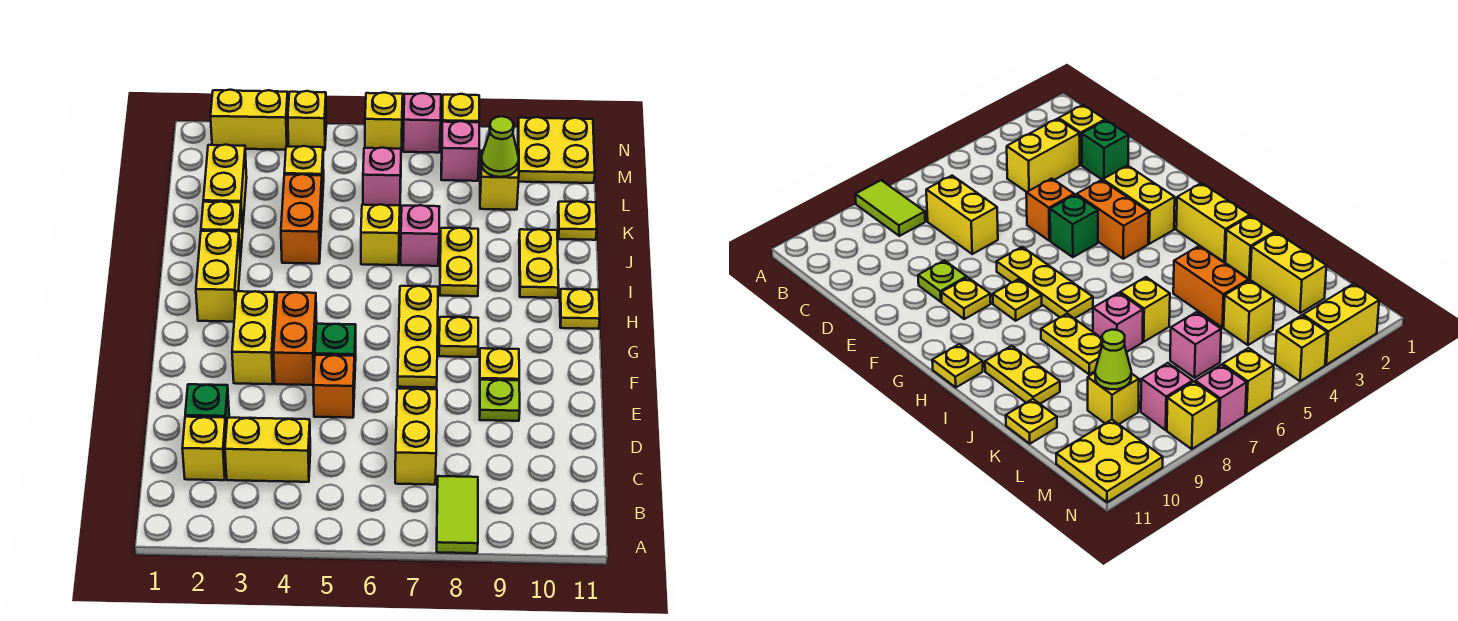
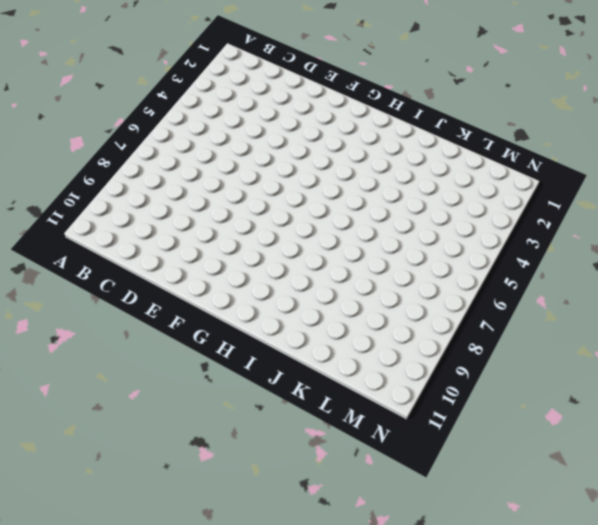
none -> lime 1x2 tile [437,476,478,553]
none -> yellow 1x1 brick [182,417,226,480]
none -> yellow 1x2 brick [225,418,310,482]
none -> yellow 1x2 brick [395,389,437,485]

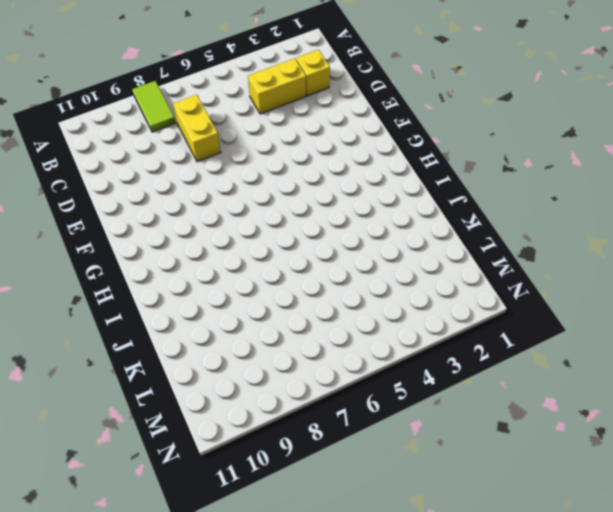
none -> green 1x1 brick [185,384,229,429]
none -> orange 1x1 brick [313,355,355,418]
none -> lime 1x1 plate [480,380,520,421]
none -> yellow 1x2 brick [232,291,276,384]

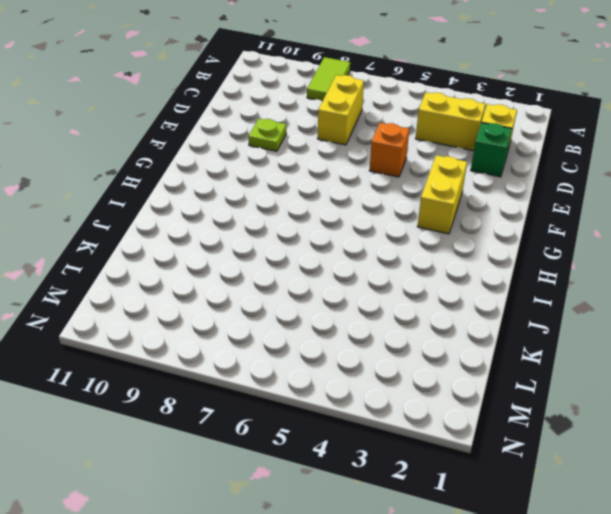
none -> orange 1x2 brick [274,292,317,385]
none -> green 1x1 brick [315,324,356,371]
none -> yellow 1x3 plate [398,286,438,388]
none -> yellow 1x1 plate [480,348,519,380]

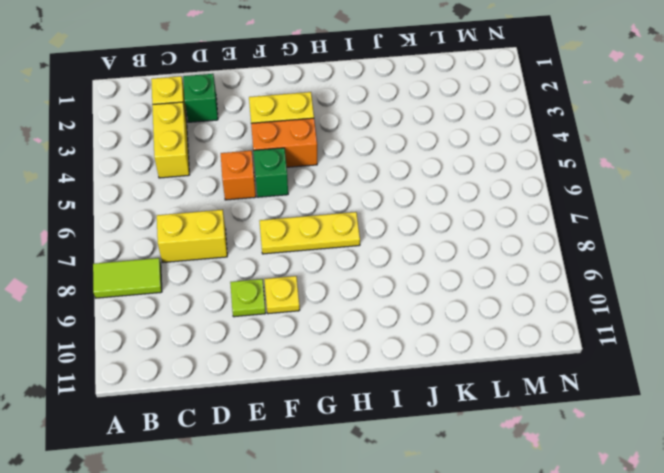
none -> yellow 1x1 plate [439,317,478,357]
none -> yellow 1x2 brick [196,231,240,322]
none -> yellow 1x1 plate [560,289,600,329]
none -> yellow 1x2 plate [440,228,478,296]

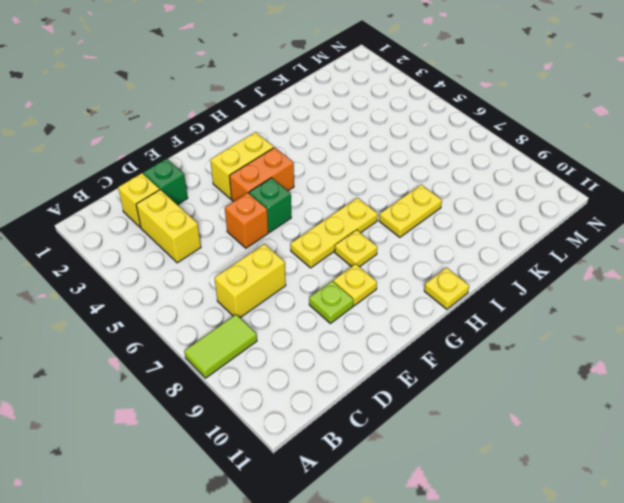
none -> yellow 1x2 brick [196,231,240,322]
none -> yellow 1x2 plate [519,229,559,298]
none -> yellow 1x1 brick [201,201,242,261]
none -> orange 1x2 brick [281,174,322,264]

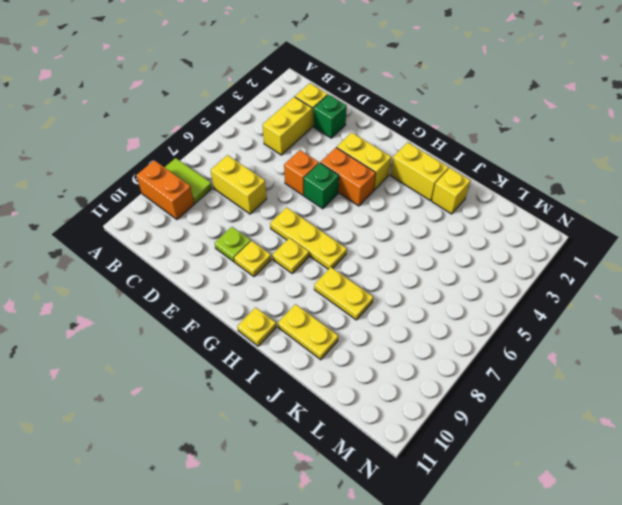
orange 1x2 brick [136,160,194,219] -> orange 1x2 brick moved to [281,174,322,264]
none -> yellow 1x1 brick [361,204,400,265]
none -> pink 1x1 brick [401,205,439,266]
none -> yellow 1x2 brick [203,145,247,233]
none -> yellow 1x1 plate [558,201,597,240]

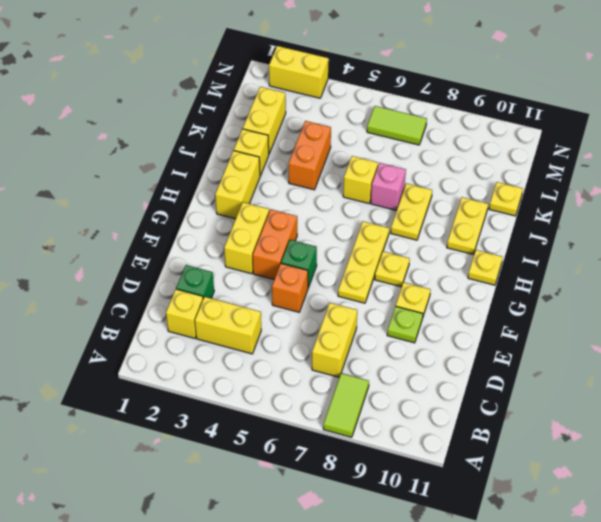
lime 1x2 tile [367,106,427,145] -> none
none -> yellow 1x1 brick [284,146,324,202]
none -> pink 1x1 brick [363,147,401,206]
none -> yellow 1x1 brick [480,150,519,210]
none -> pink 1x1 brick [441,121,479,181]

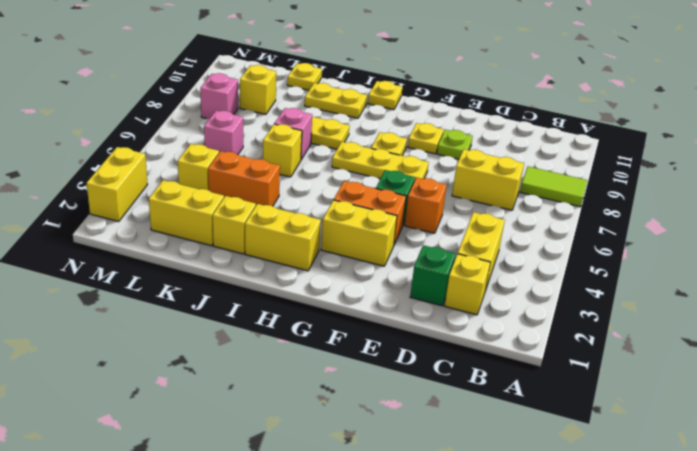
none -> yellow 2x2 plate [518,117,595,183]
none -> yellow 1x1 brick [288,91,326,150]
none -> yellow 1x1 brick [365,92,403,152]
none -> pink 1x1 brick [403,93,441,153]

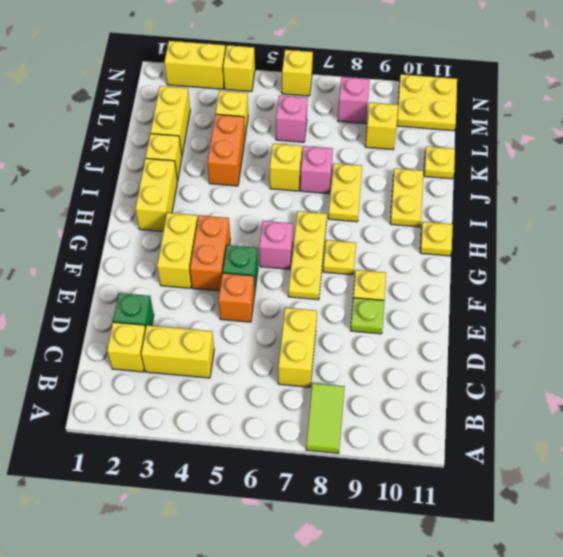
pink 1x1 brick [259,221,293,269] -> pink 1x1 brick moved to [403,93,441,153]
none -> yellow 1x1 brick [442,94,479,122]
none -> lime 1x1 cone [481,116,519,177]

